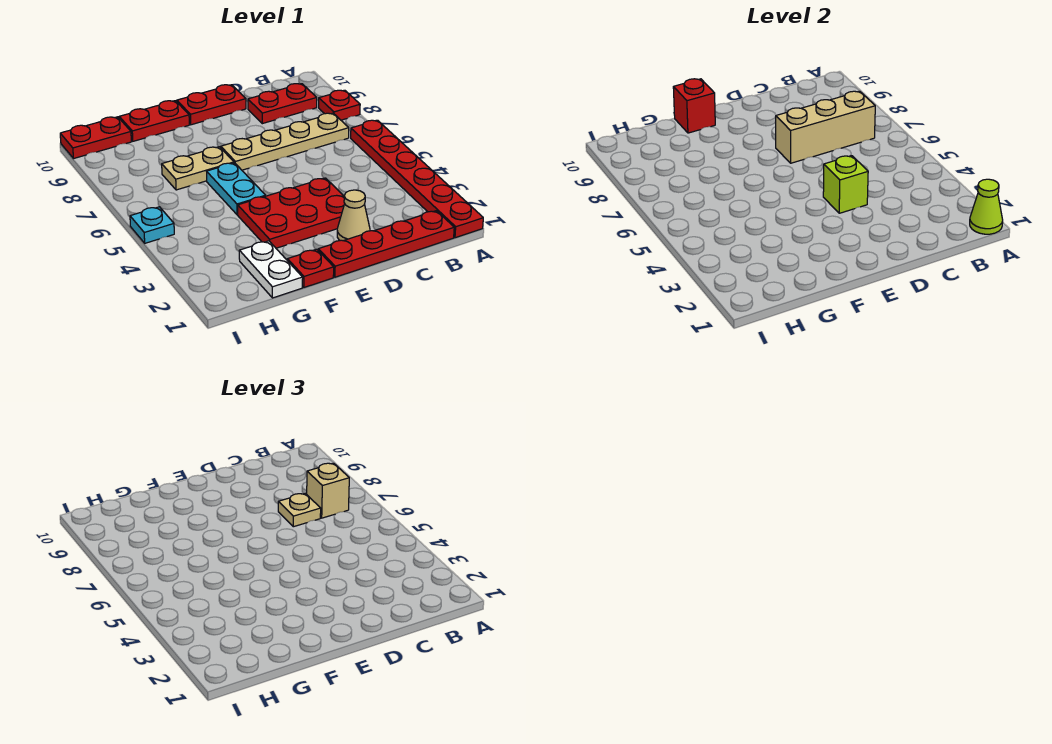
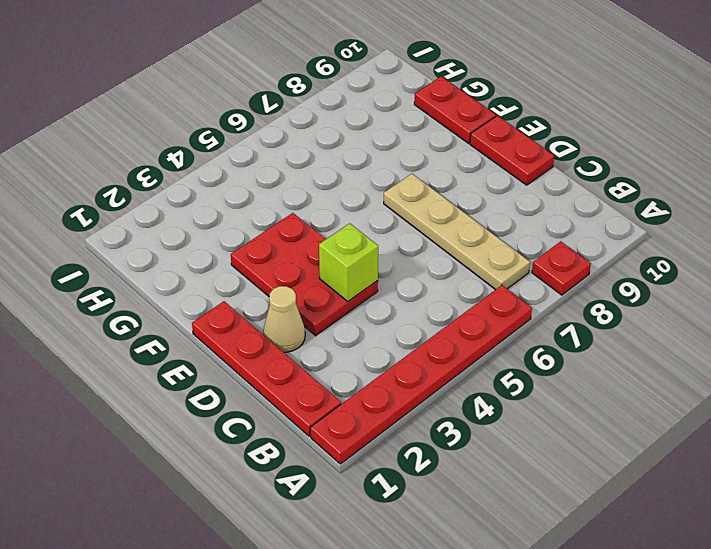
none -> red 1x2 plate [248,84,317,124]
none -> red 1x1 plate [287,249,334,287]
none -> cyan 1x2 plate [207,163,266,215]

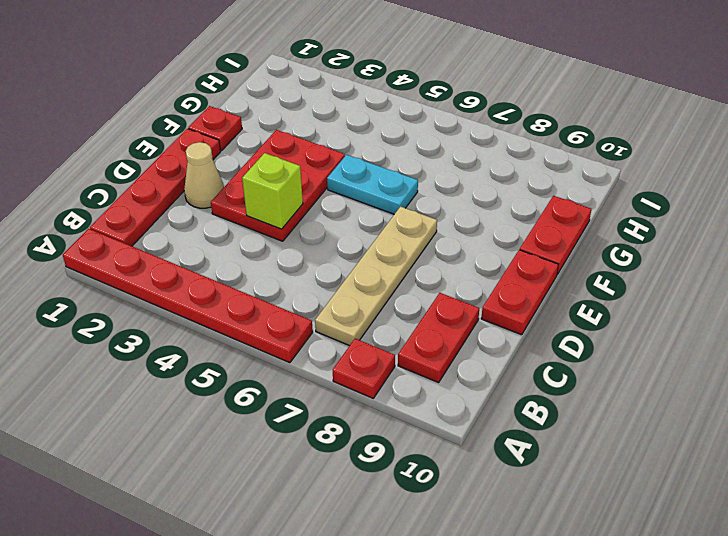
none -> tan 1x2 plate [162,147,234,190]
none -> white 1x2 plate [239,241,303,298]
none -> red 1x2 plate [60,117,131,158]

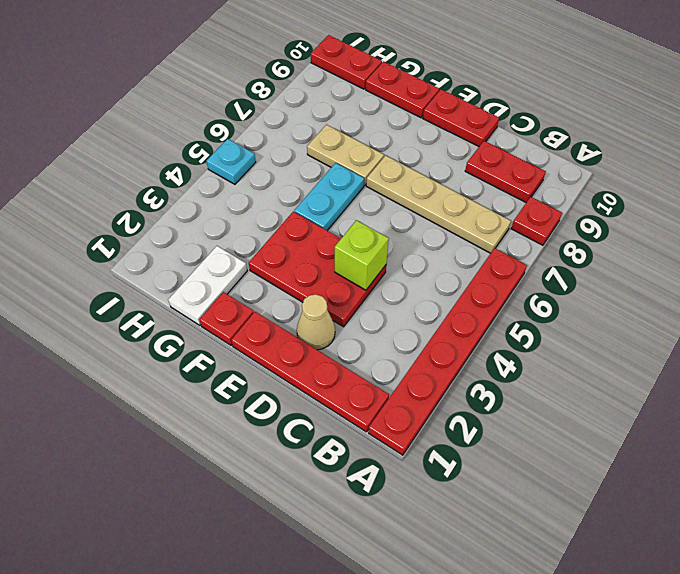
none -> lime 1x1 cone [970,179,1003,234]
none -> tan 1x3 brick [776,91,875,163]
none -> red 1x1 brick [673,79,715,133]

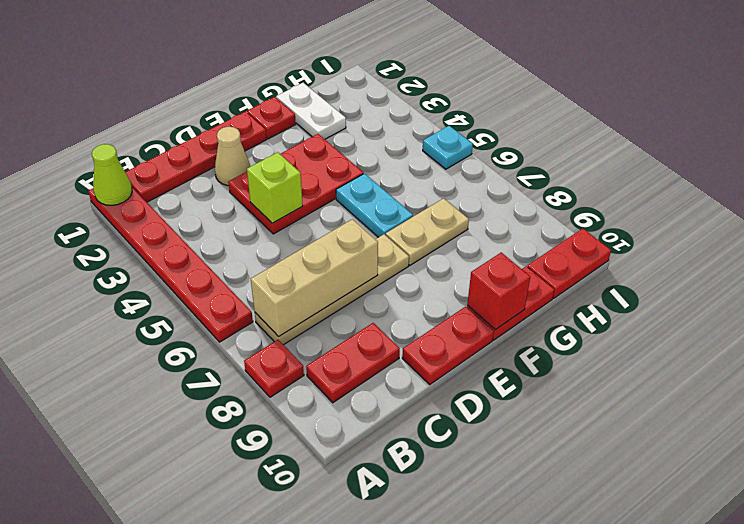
none -> tan 1x1 brick [307,463,349,518]
none -> tan 1x1 plate [278,493,321,527]

